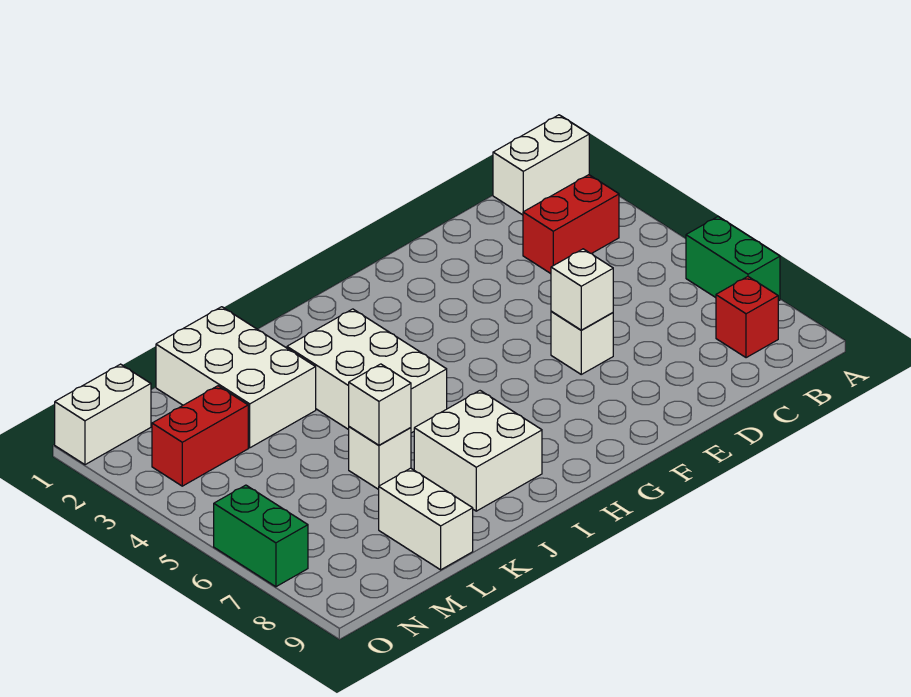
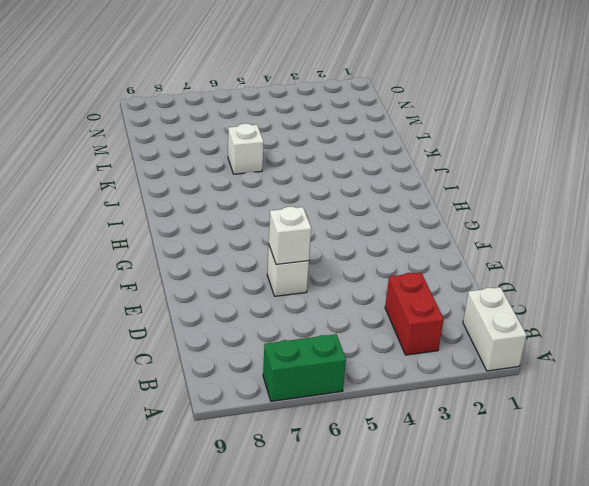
none -> red 1x1 brick [716,277,778,358]
none -> white 2x3 brick [287,309,447,433]
none -> white 2x2 brick [414,391,542,511]

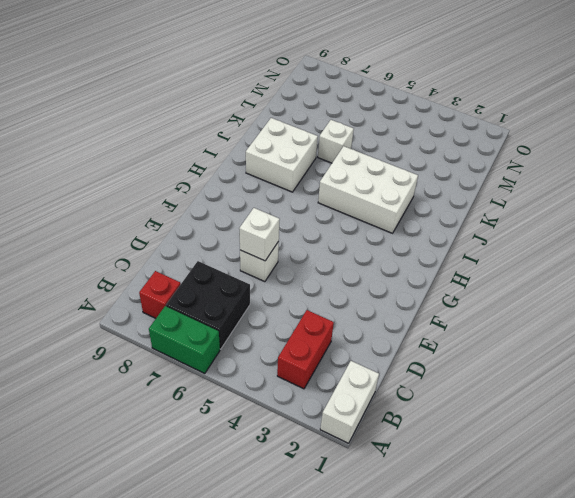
black 2x2 brick [166,261,250,349] -> none
none -> white 2x3 brick [156,307,316,448]
none -> white 1x2 brick [379,468,473,570]
none -> red 1x2 brick [152,386,248,486]

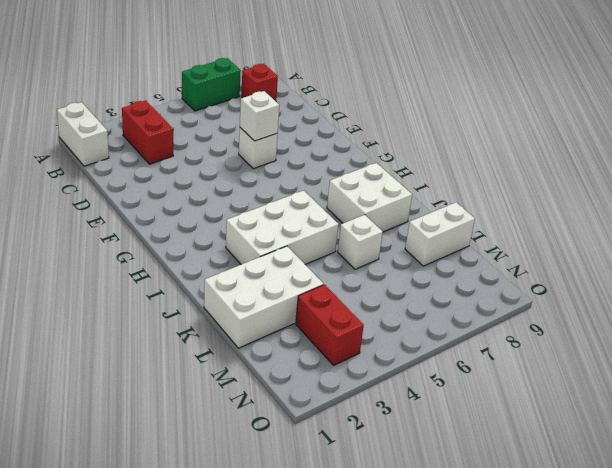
none -> white 1x2 brick [55,364,151,465]
none -> green 1x2 brick [214,485,308,587]
none -> white 1x1 brick [349,364,411,445]

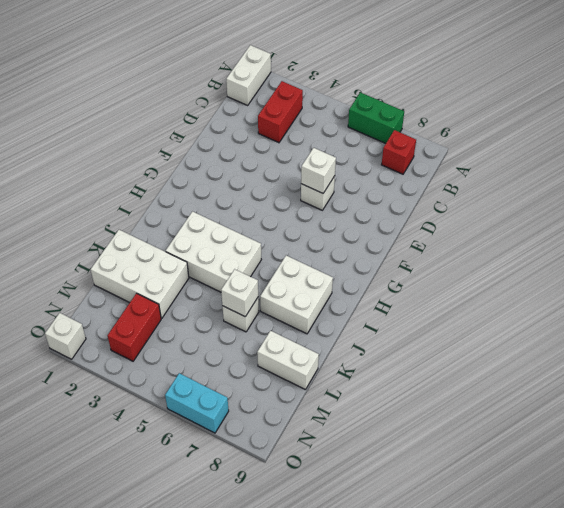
white 1x1 brick [45,313,86,359] -> white 1x2 brick [55,364,151,465]
cyan 1x2 brick [165,373,229,433] -> green 1x2 brick [214,485,308,587]

